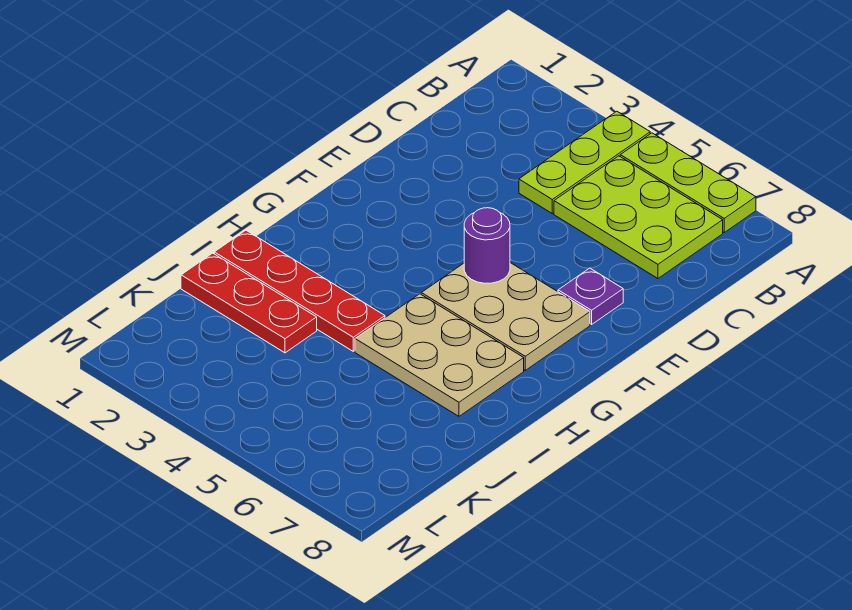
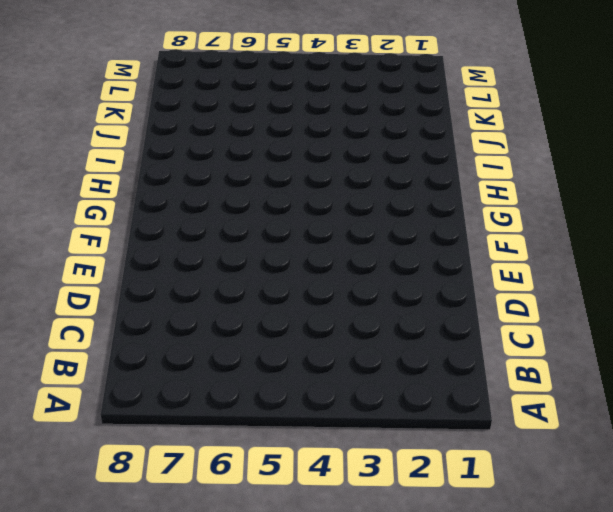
none -> lime 1x3 plate [519,111,650,214]
none -> lime 1x3 plate [620,133,756,232]

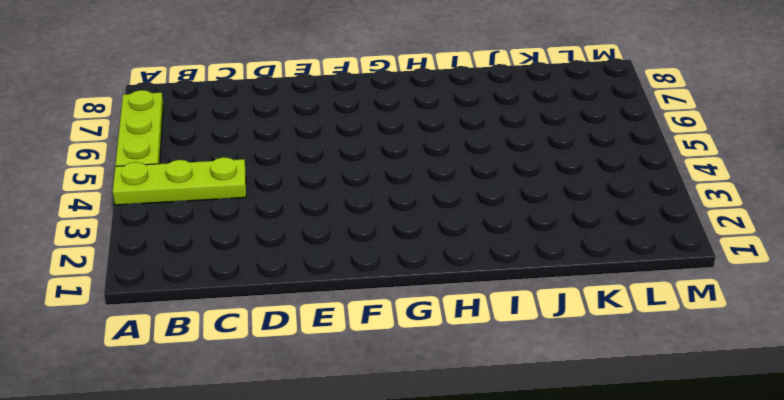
none -> lime 2x3 plate [554,156,723,278]
none -> purple 1x1 plate [558,268,623,324]

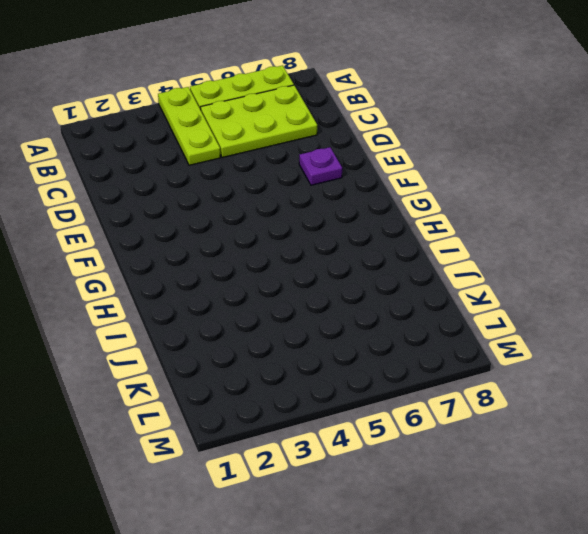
none -> tan 2x3 plate [421,263,590,370]
none -> tan 2x3 plate [355,294,524,416]

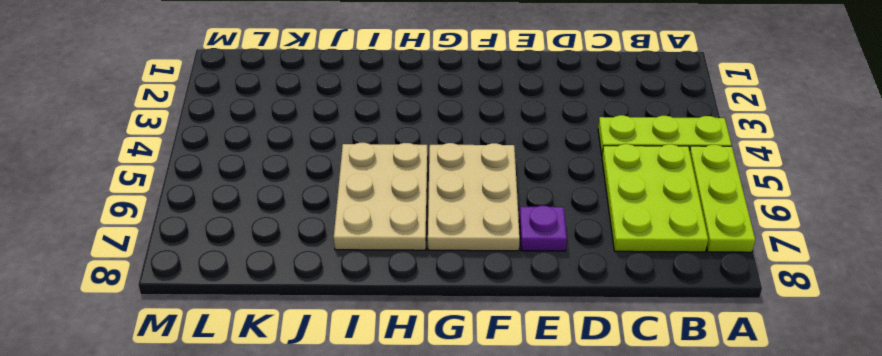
none -> red 1x4 plate [214,230,385,351]
none -> red 1x3 plate [181,253,317,353]

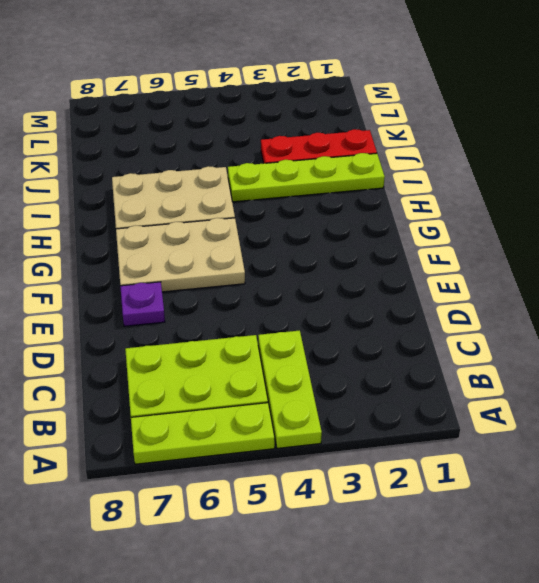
lime 1x4 plate [228,153,385,202] -> red 1x4 plate [214,230,385,351]
none -> purple 1x1 round brick [464,208,510,283]

